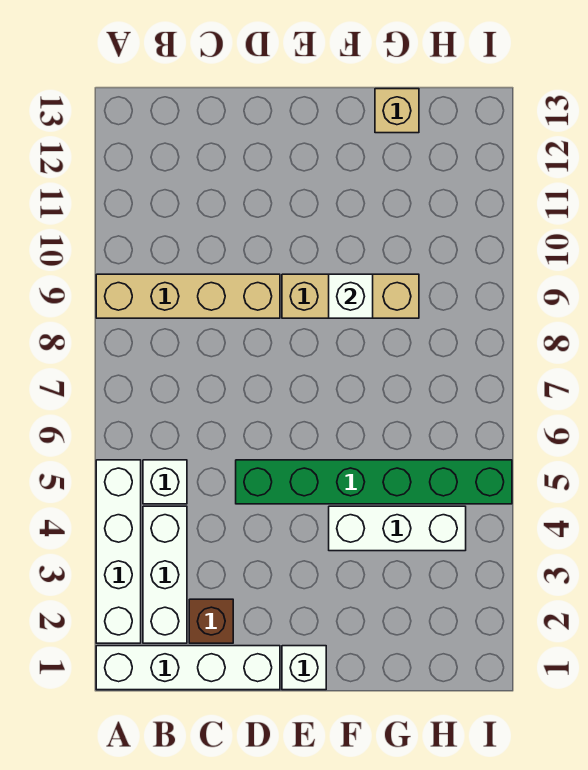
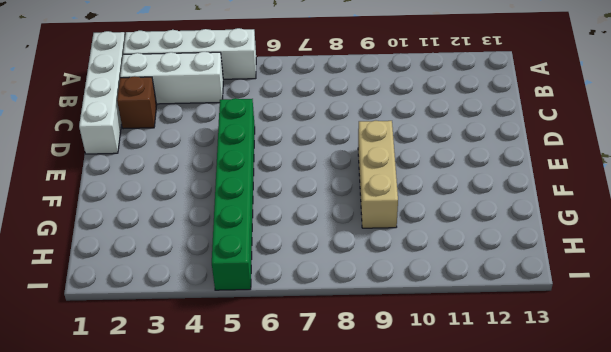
none -> tan 1x4 brick [96,274,280,318]
none -> white 1x1 brick [143,460,187,504]
none -> white 1x1 brick [282,646,326,690]

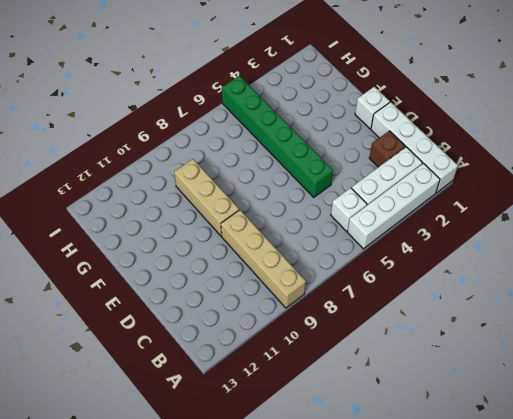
none -> white 1x3 brick [329,506,466,551]
none -> tan 1x1 brick [375,89,419,133]
none -> white 1x1 brick [329,274,373,318]

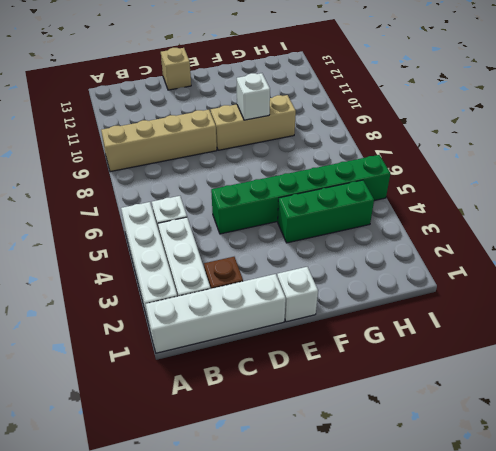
tan 1x1 brick [161,48,191,90] -> tan 1x1 brick moved to [375,89,419,133]
green 1x3 brick [278,180,374,243] -> white 1x3 brick [329,506,466,551]

